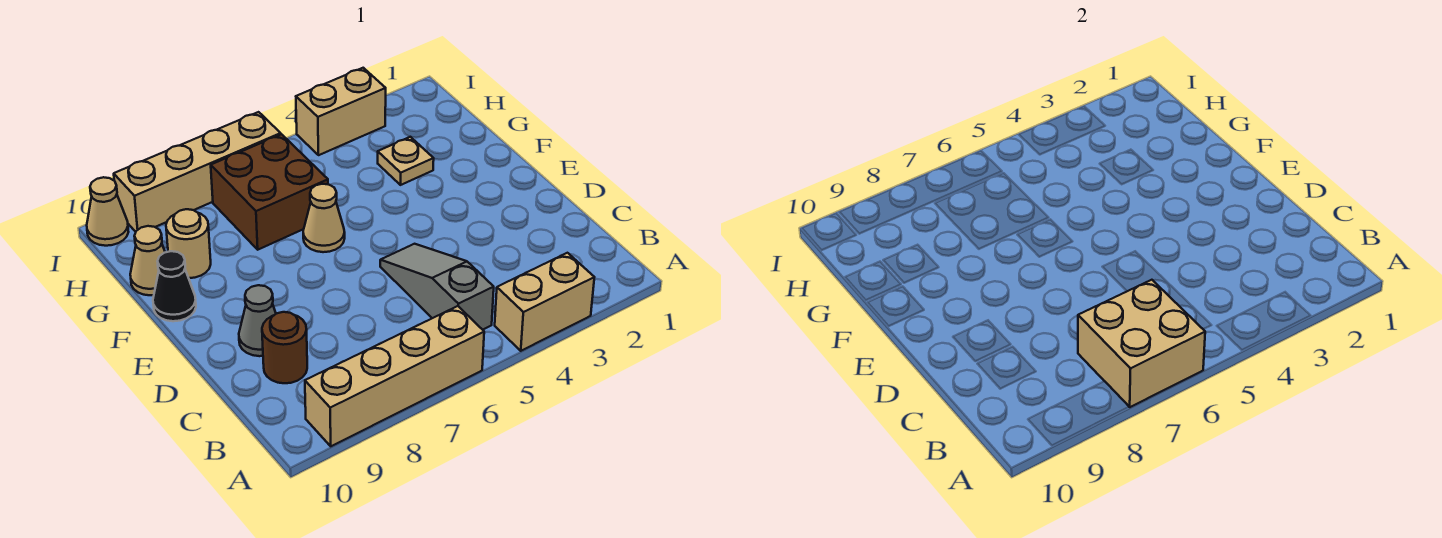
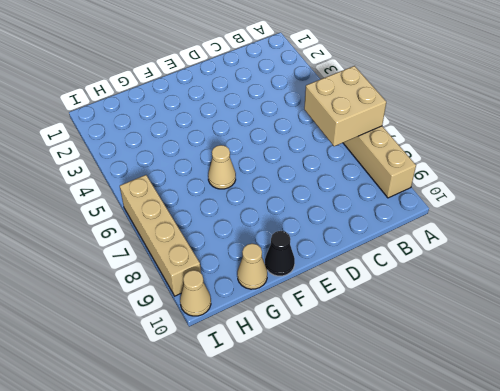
none -> tan 1x2 brick [495,253,594,351]
none -> grey 1x3 slope [380,244,494,330]
none -> brown 1x1 round brick [262,312,307,383]

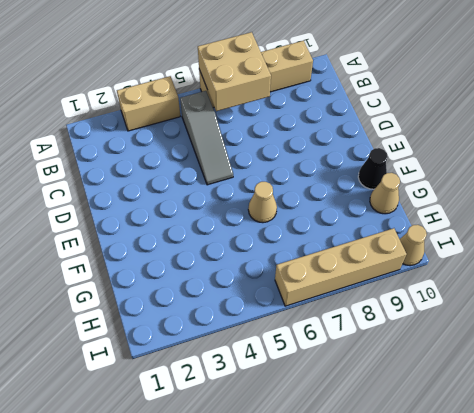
none -> brown 1x1 round brick [262,312,307,383]
none -> grey 1x1 cone [239,285,276,356]
none -> tan 1x1 plate [378,137,434,185]

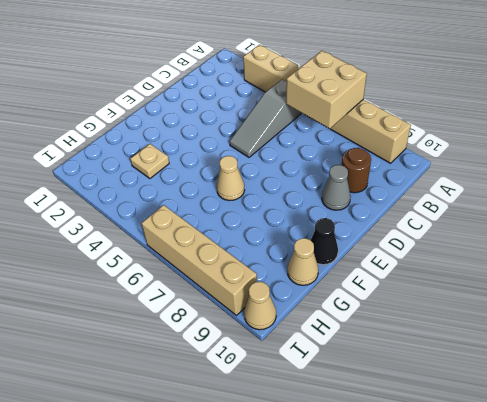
none -> brown 2x2 brick [211,134,328,250]
none -> tan 1x1 round brick [166,209,211,278]
none -> tan 1x2 brick [296,68,386,155]

